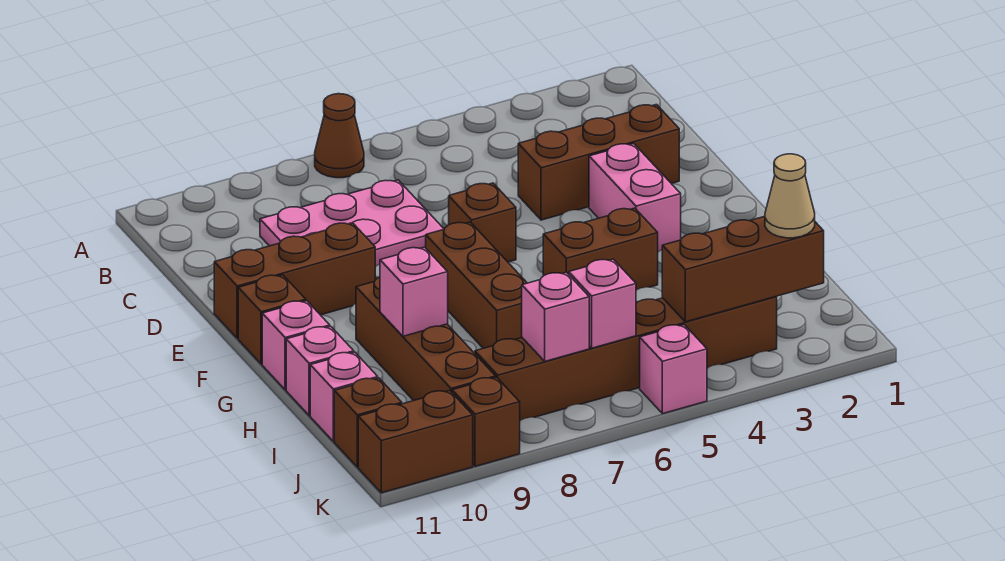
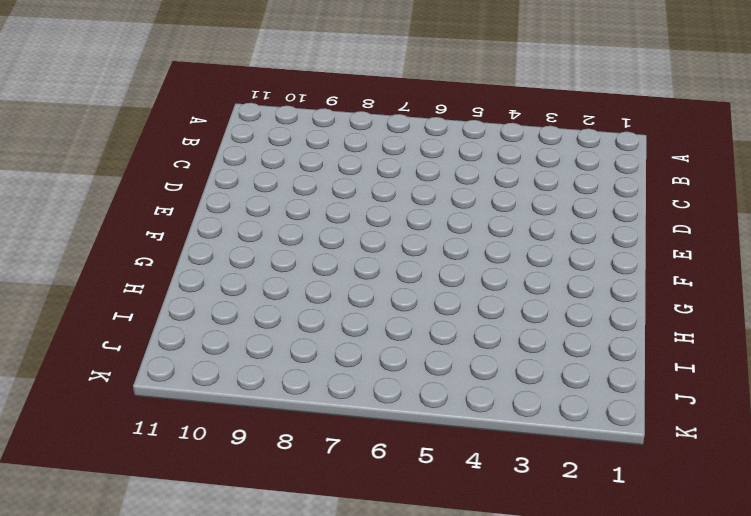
none -> brown 1x1 cone [315,94,364,178]
none -> pink 2x3 plate [260,180,444,267]
none -> brown 1x3 brick [518,105,679,220]

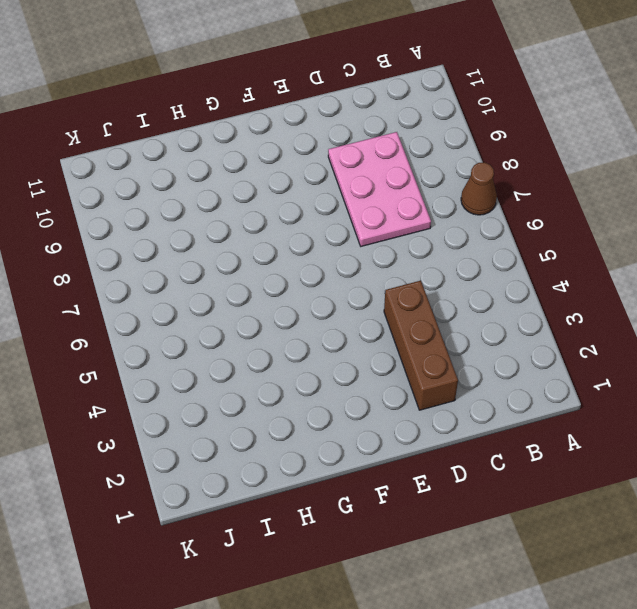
none -> pink 1x2 brick [589,143,681,252]
none -> brown 1x1 brick [449,183,516,262]
none -> brown 1x3 brick [214,223,375,338]

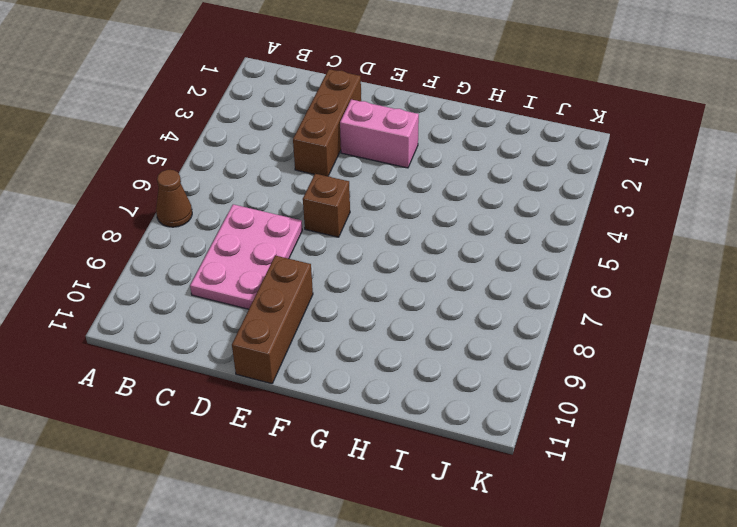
none -> brown 1x3 brick [426,222,527,348]
none -> brown 1x1 brick [238,275,306,364]
none -> brown 1x2 brick [543,208,658,290]

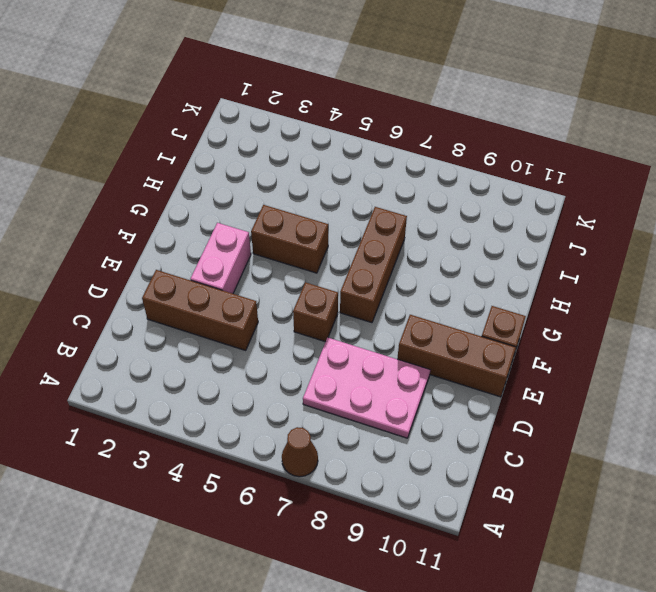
none -> brown 1x4 brick [356,277,496,401]
none -> pink 1x1 brick [262,301,330,390]
none -> pink 1x1 brick [286,326,354,416]

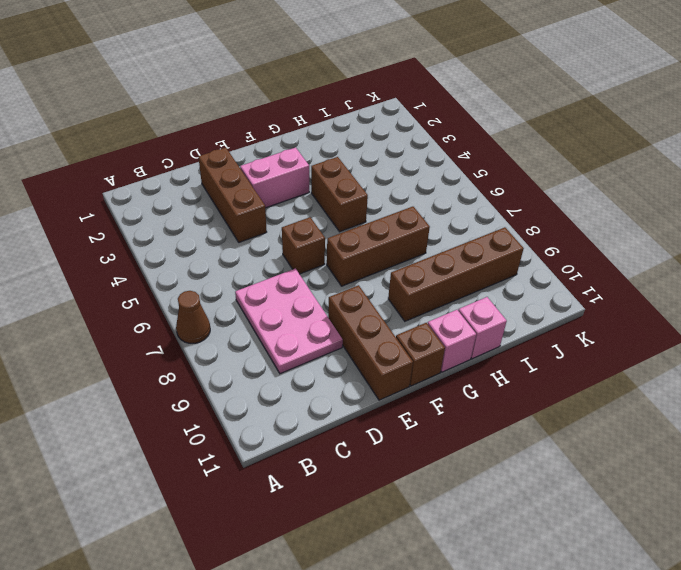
none -> pink 1x1 brick [310,352,378,441]
none -> brown 1x6 brick [475,296,777,421]
none -> brown 1x1 brick [334,378,402,467]

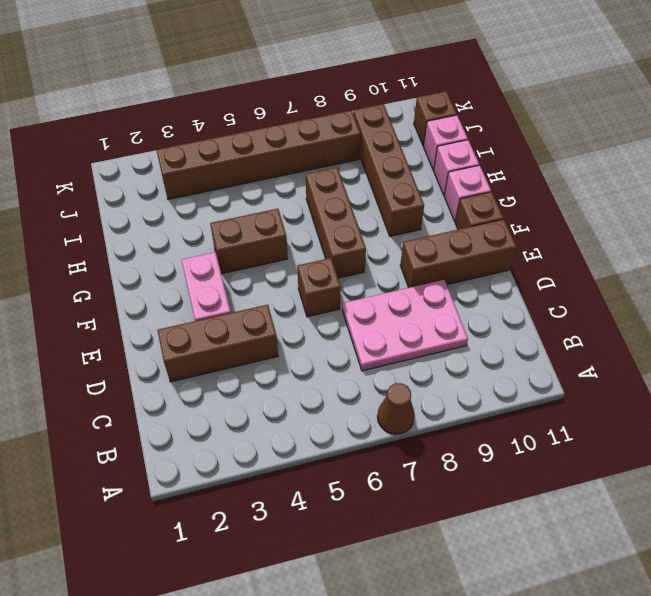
none -> pink 1x1 brick [640,325,707,414]
none -> brown 1x1 brick [452,377,520,466]
none -> brown 1x2 brick [358,391,473,493]

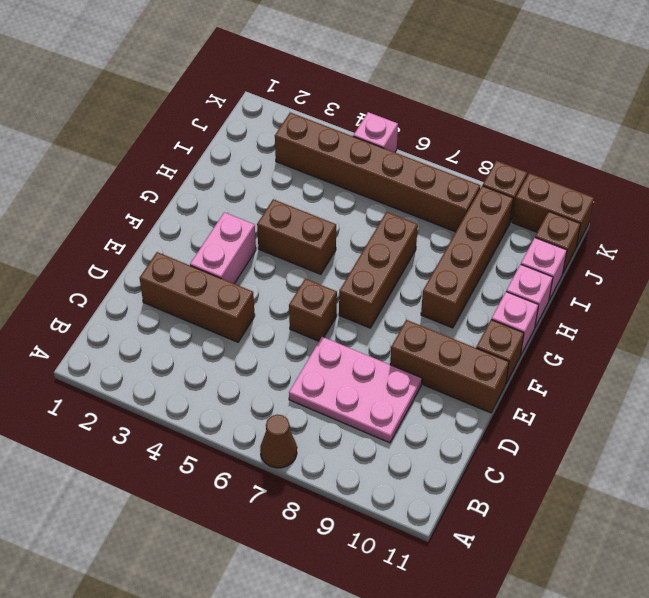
none -> pink 1x1 brick [380,247,448,336]
none -> brown 1x3 brick [662,216,824,322]
none -> pink 1x1 brick [569,259,636,348]

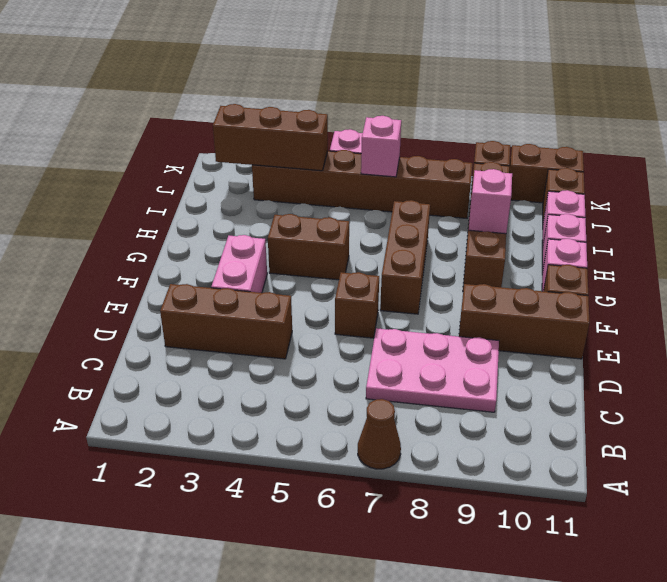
none -> pink 1x1 brick [522,272,589,361]
none -> tan 1x1 cone [765,154,815,238]

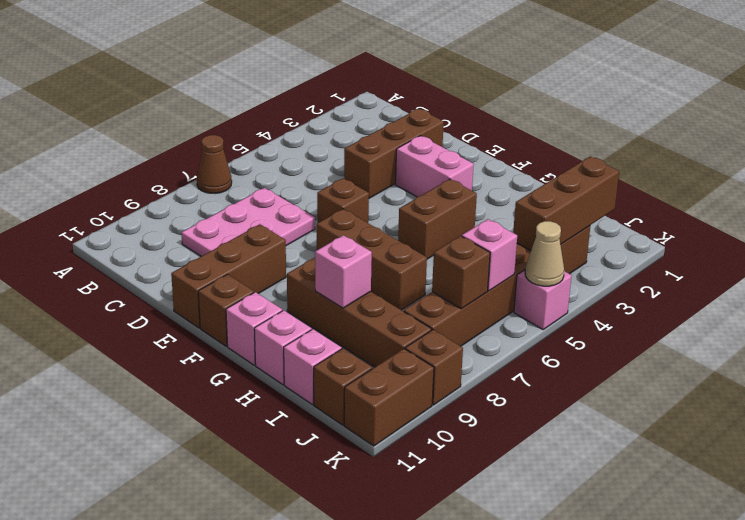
brown 1x1 brick [432,236,490,309] -> pink 1x1 brick [522,272,589,361]
tan 1x1 cone [525,221,564,286] -> tan 1x1 cone moved to [765,154,815,238]

